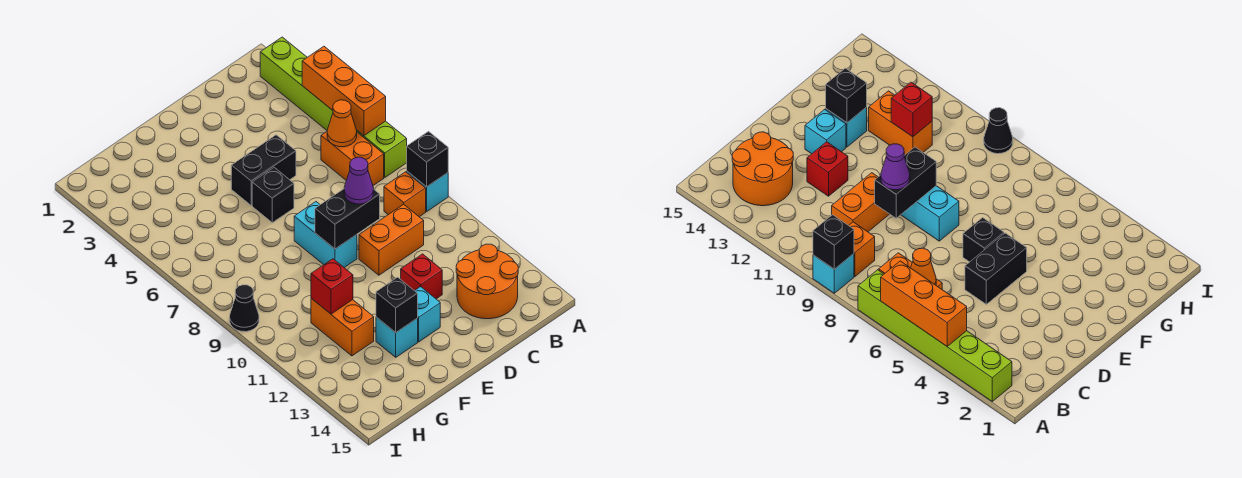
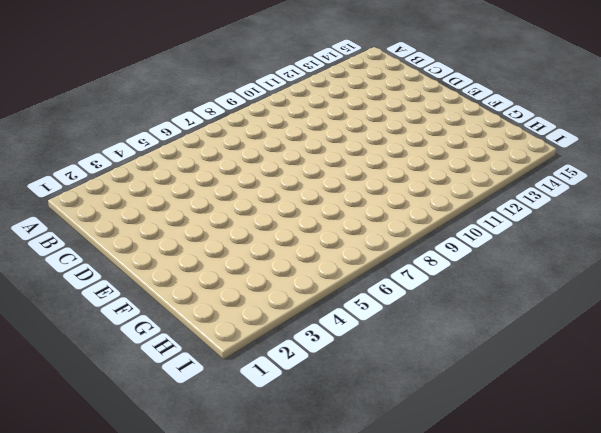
none -> lime 1x6 brick [260,37,407,177]
none -> cyan 1x1 brick [407,171,448,211]
none -> orange 1x2 brick [321,132,384,185]

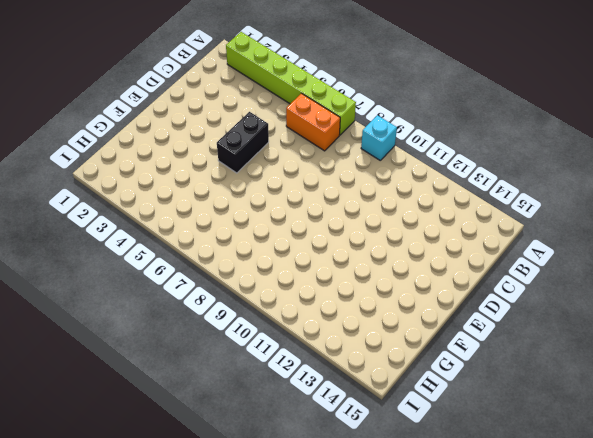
none -> orange 1x1 brick [384,172,426,217]
none -> orange 2x2 round brick [456,244,518,319]
none -> orange 1x2 brick [359,204,424,275]

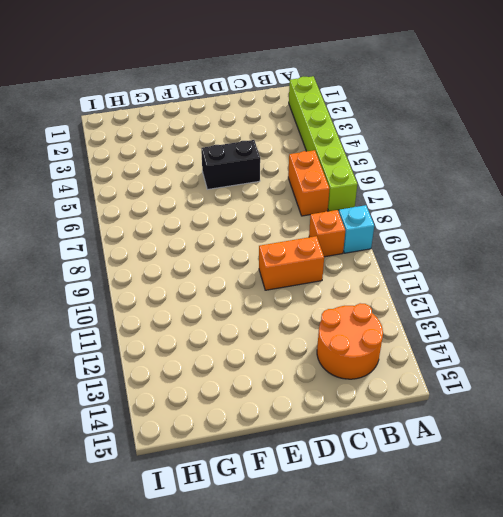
none -> red 1x1 brick [401,254,442,299]
none -> black 1x1 brick [252,167,294,223]
none -> cyan 1x2 brick [294,202,357,268]

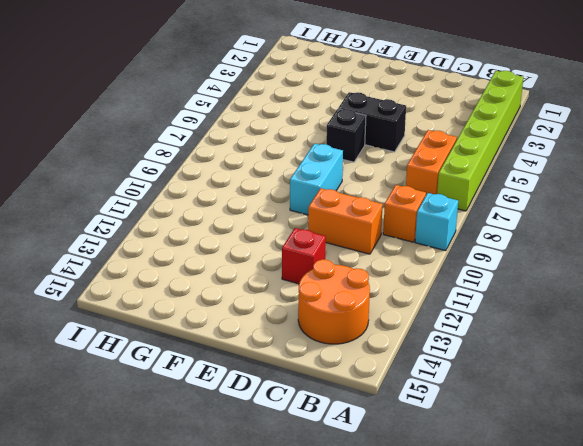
none -> cyan 1x1 brick [415,286,440,342]
none -> cyan 1x1 brick [376,317,418,357]
none -> orange 1x2 brick [311,299,374,356]

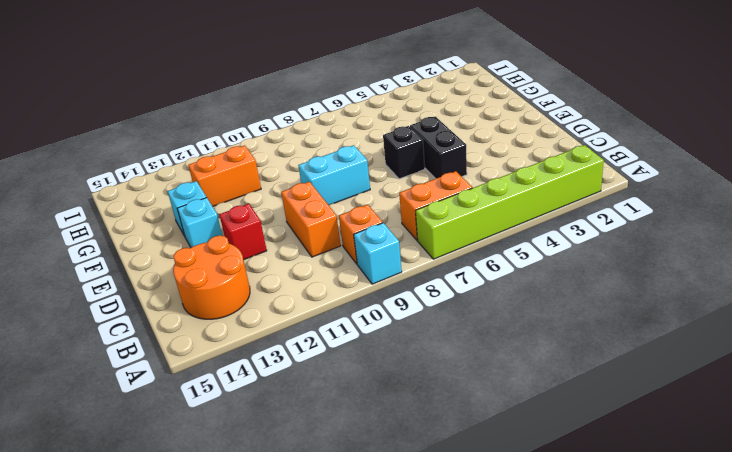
none -> black 1x1 cone [230,285,259,332]
none -> orange 1x3 brick [302,46,386,136]
none -> black 1x1 brick [407,131,448,187]

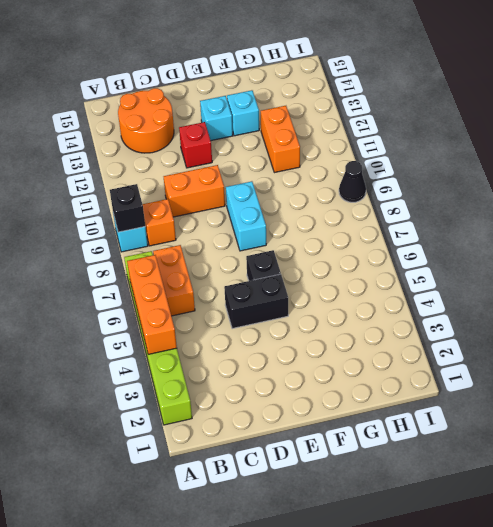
none -> orange 1x1 cone [327,100,357,147]
none -> black 1x2 brick [315,189,380,249]
none -> black 1x1 brick [376,277,418,333]

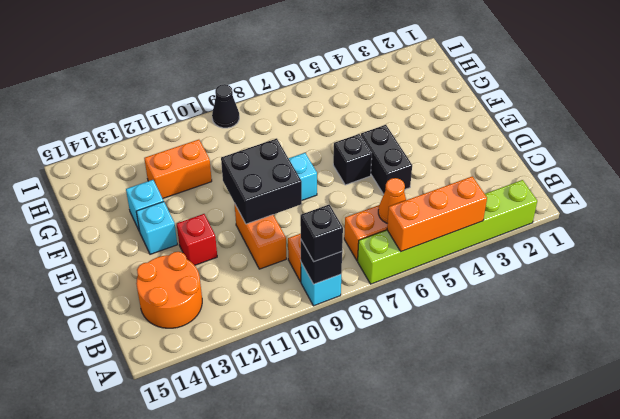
black 1x1 brick [300,204,343,261] -> black 1x1 brick moved to [376,277,418,333]
black 2x2 brick [221,138,302,224] -> black 1x2 brick [315,189,380,249]
none -> red 1x1 brick [311,259,353,314]
none -> purple 1x1 cone [344,157,374,204]

